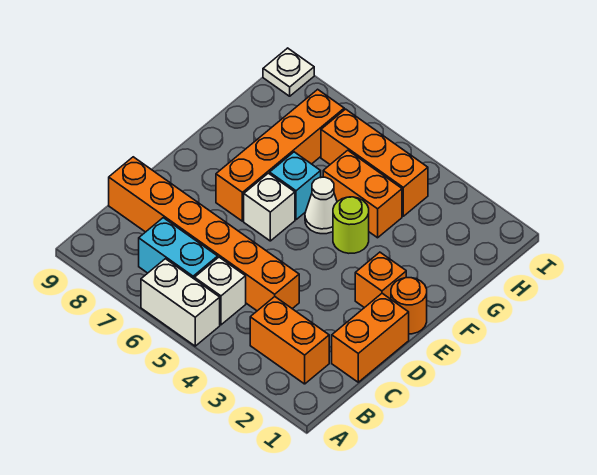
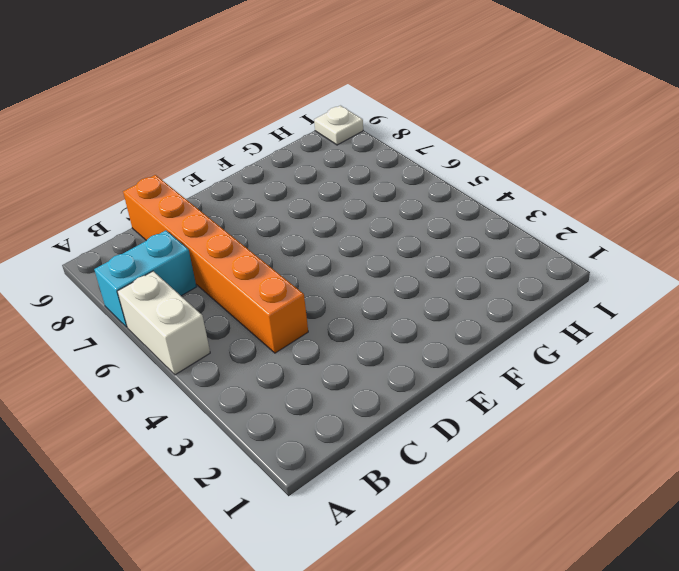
cyan 1x2 brick [94,230,196,327] -> cyan 1x2 brick turned to [139,218,218,279]
none -> orange 1x2 brick [250,297,329,384]
none -> white 1x1 brick [194,257,246,325]
none -> orange 1x2 brick [332,293,409,382]

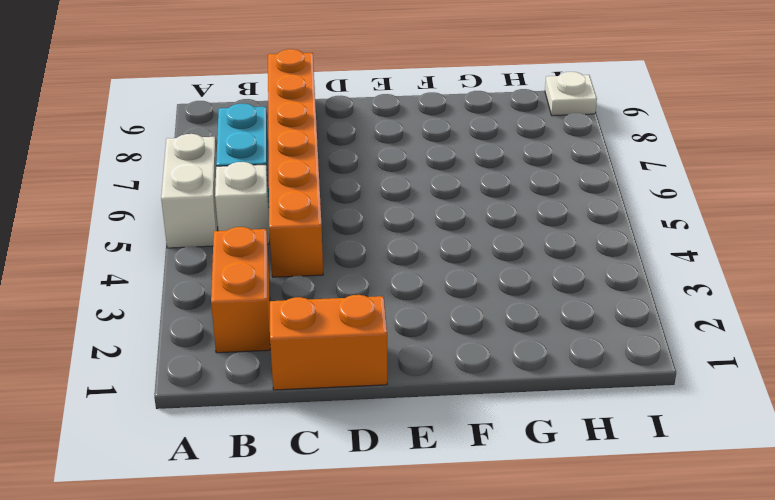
none -> orange 1x1 round brick [391,278,427,334]
none -> orange 1x1 brick [355,252,406,308]
none -> white 1x1 brick [244,173,295,241]

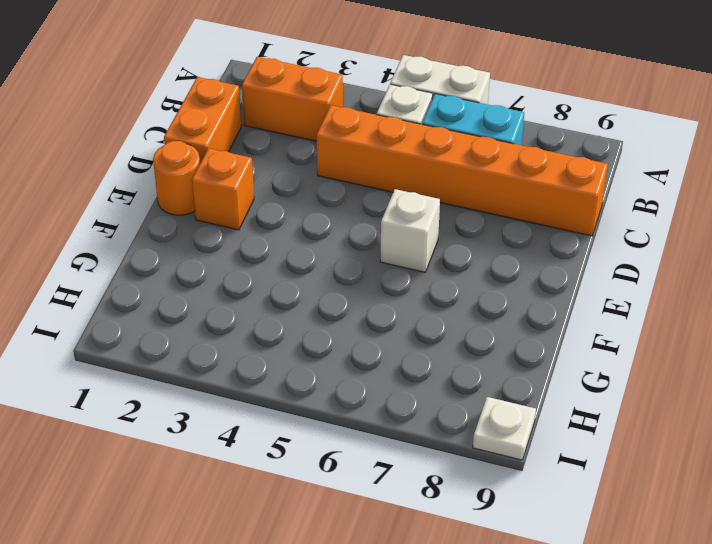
none -> orange 1x4 brick [216,89,344,221]
none -> lime 1x1 round brick [333,197,369,253]
none -> white 1x1 cone [305,177,337,234]

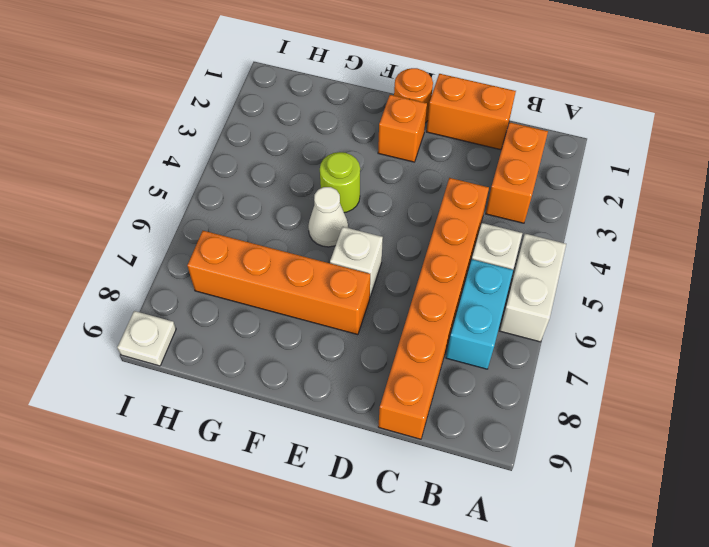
none -> cyan 1x1 brick [270,152,321,220]
none -> orange 1x2 brick [323,150,402,238]
none -> orange 1x3 brick [321,109,428,216]

